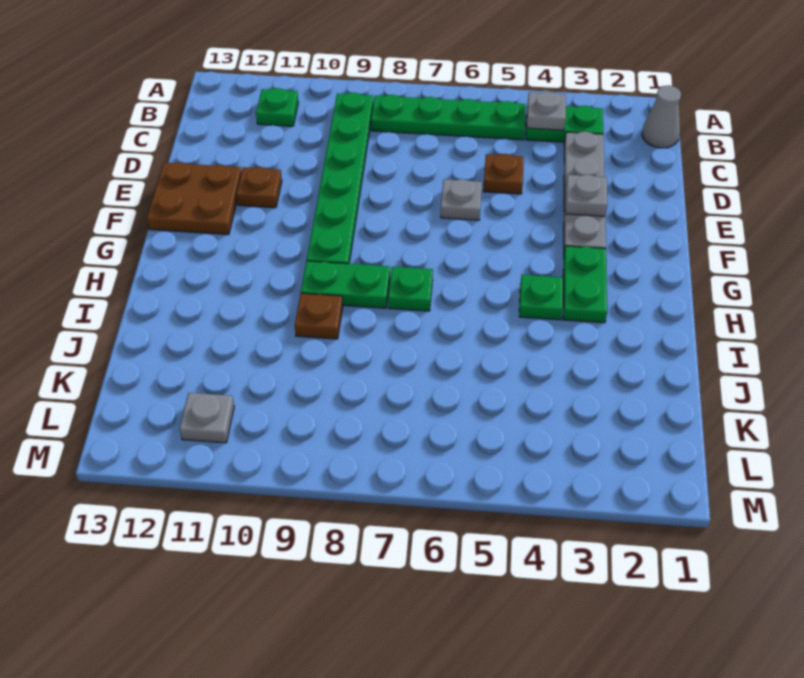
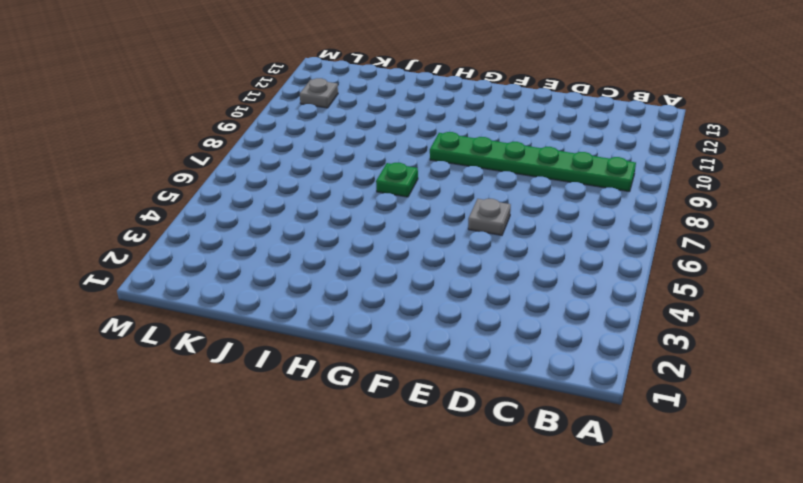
none -> grey 1x1 cone [642,85,681,148]
none -> green 1x2 plate [526,105,603,142]
none -> green 1x4 plate [371,95,526,140]

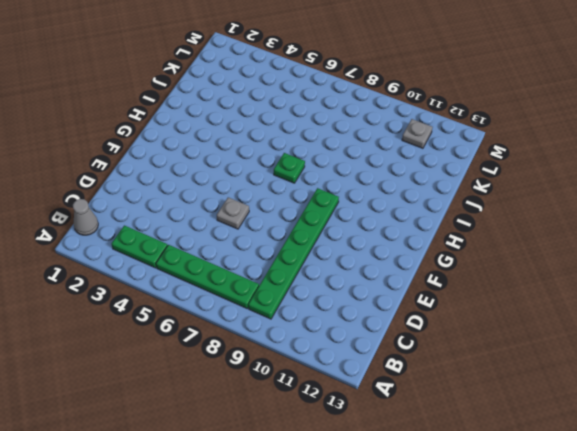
none -> green 1x1 plate [256,88,298,126]
none -> grey 1x4 plate [564,132,606,251]
none -> brown 1x1 plate [483,154,524,194]

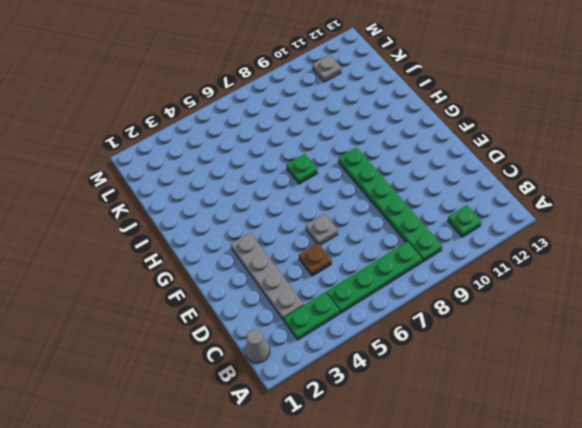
none -> brown 1x1 plate [236,167,282,208]
none -> brown 2x2 plate [147,162,242,235]
none -> green 1x2 plate [563,246,607,323]

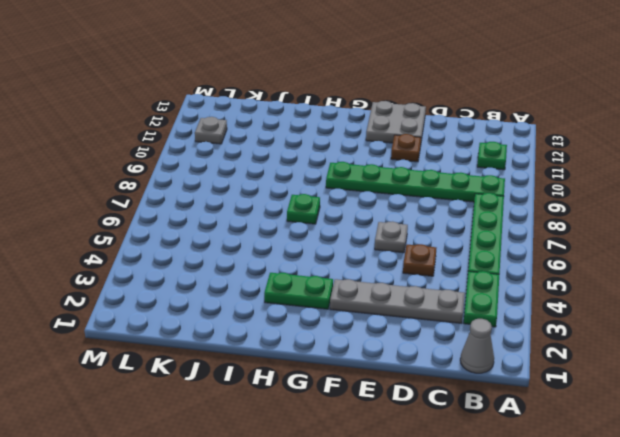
grey 2x2 plate [366,101,426,143] -> brown 2x2 plate [147,162,242,235]
none -> green 1x1 plate [519,275,563,320]
none -> green 1x2 plate [301,261,390,308]
none -> brown 1x1 plate [295,293,343,339]

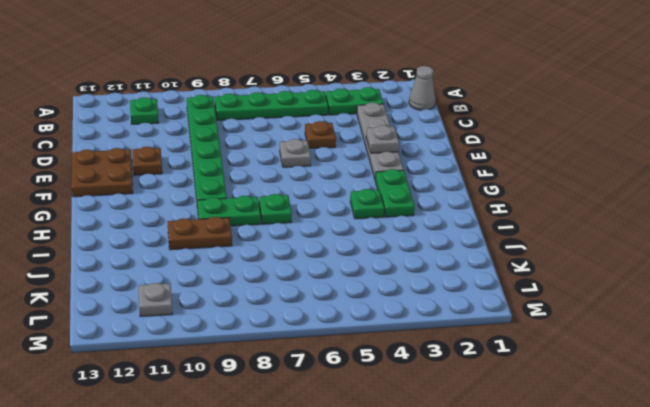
brown 1x2 plate [168,217,232,250] -> brown 1x1 plate [295,293,343,339]
none -> grey 1x1 plate [527,91,566,130]

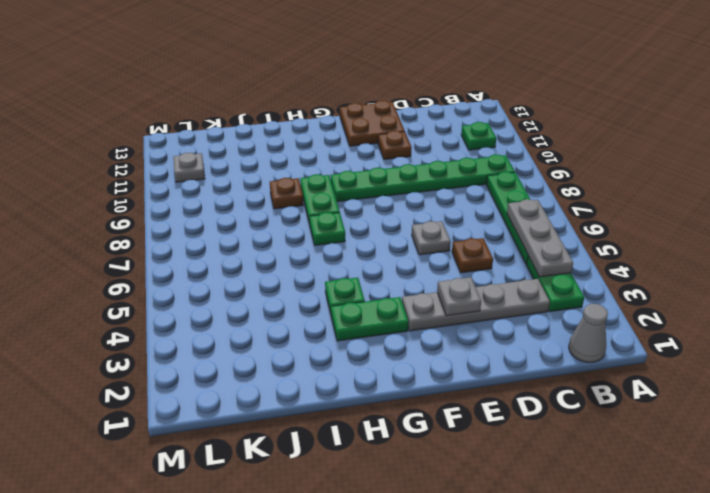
grey 1x3 plate [507,199,573,277] -> grey 1x1 plate [527,91,566,130]

